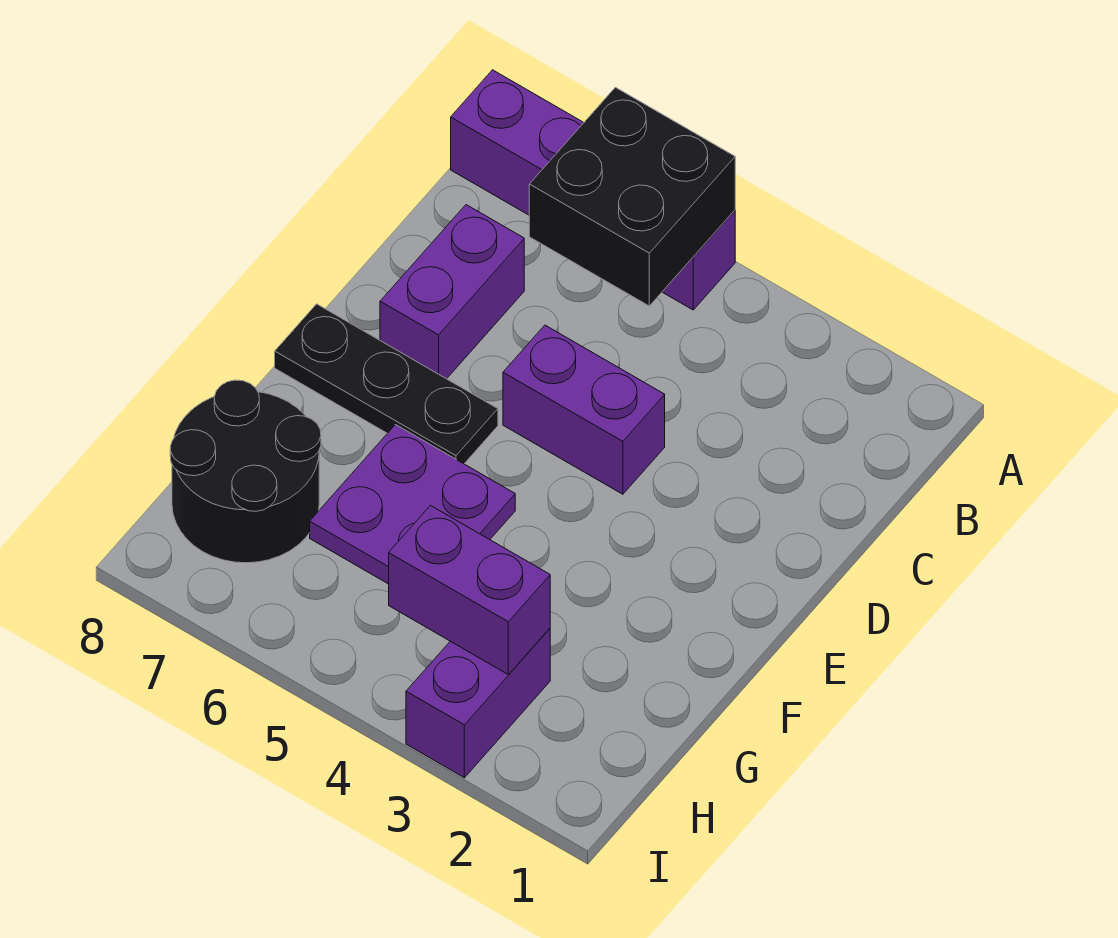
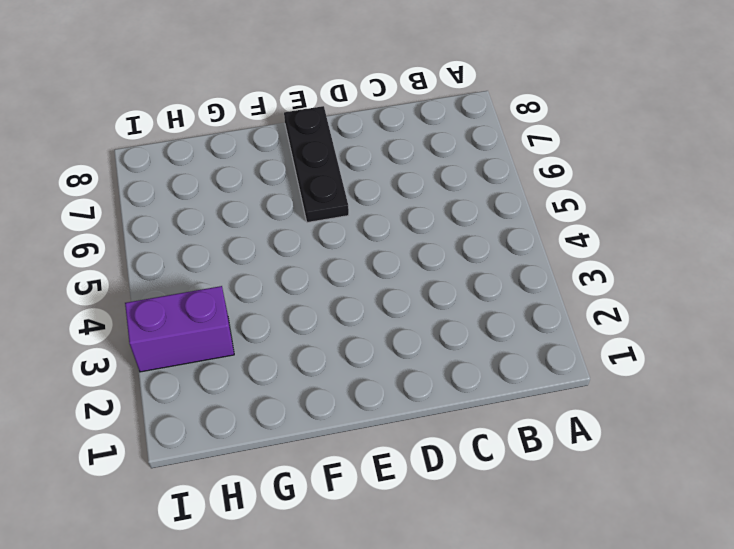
none -> purple 1x4 brick [451,70,735,310]
none -> purple 1x2 brick [380,205,524,379]

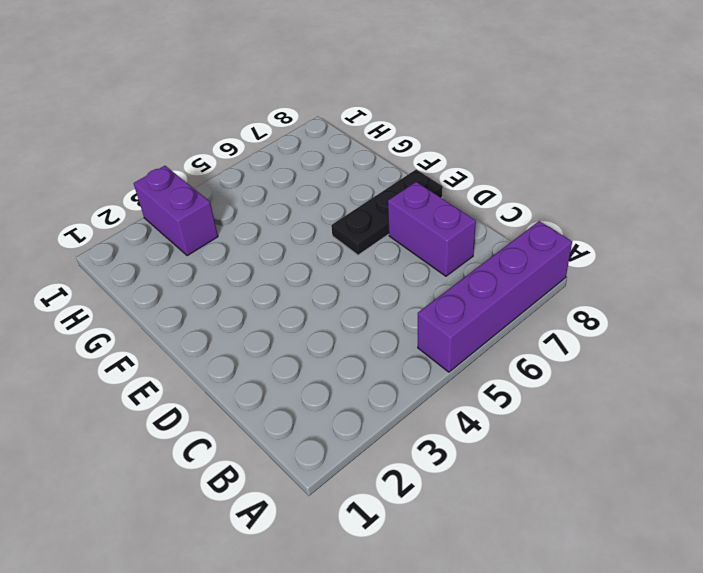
none -> purple 1x2 brick [503,325,665,494]
none -> purple 2x2 plate [310,425,515,584]

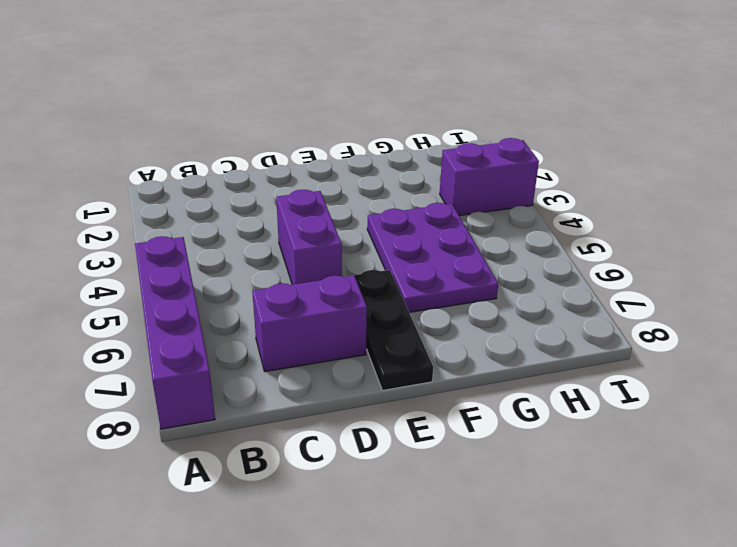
purple 2x3 plate [367,202,498,312] -> purple 2x2 plate [310,425,515,584]
none -> black 2x2 round brick [170,380,321,563]
none -> black 2x2 brick [529,87,735,306]

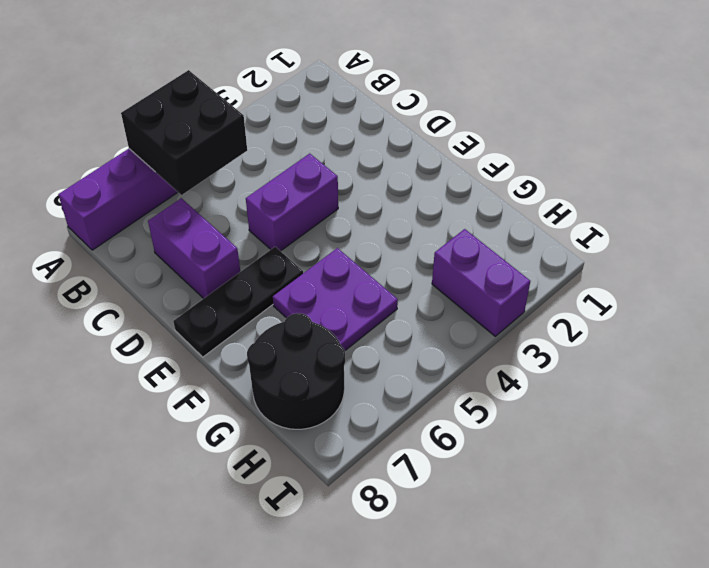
none -> purple 1x2 brick [389,506,550,674]

